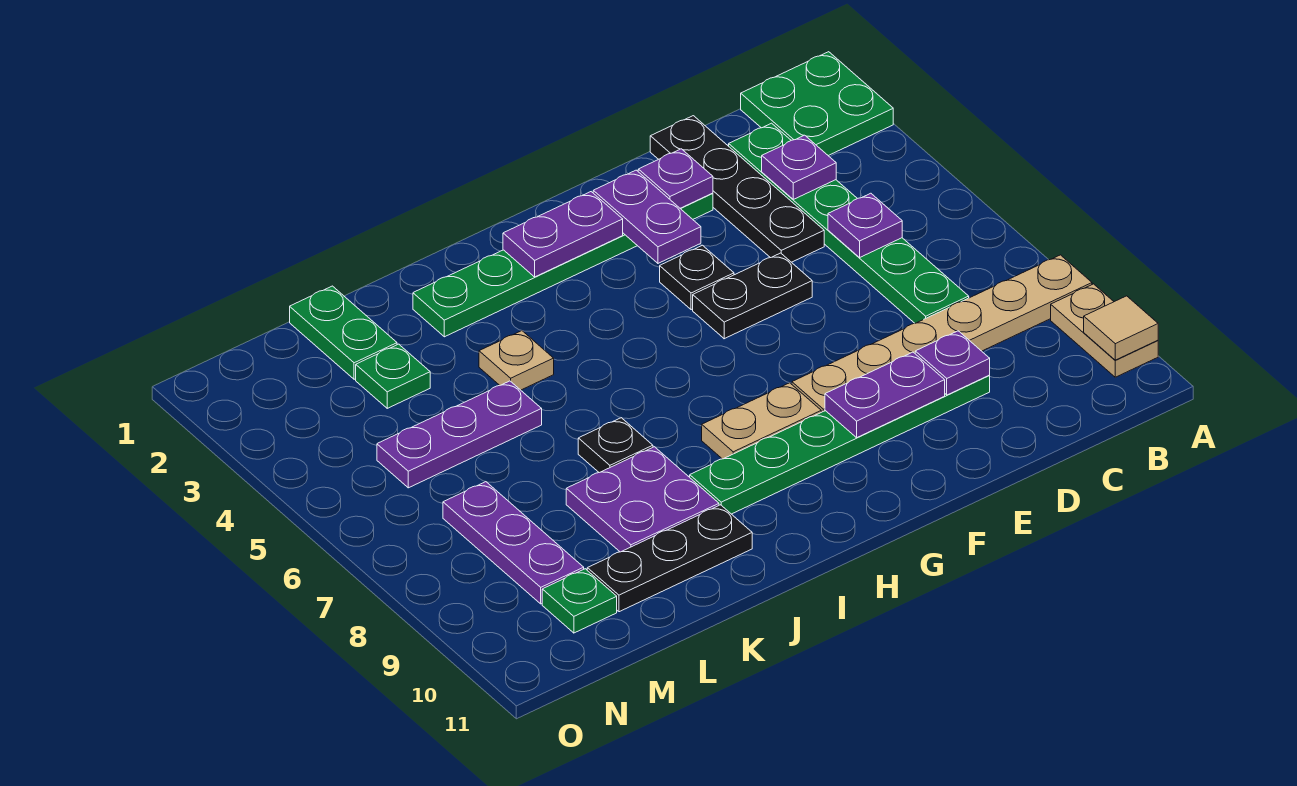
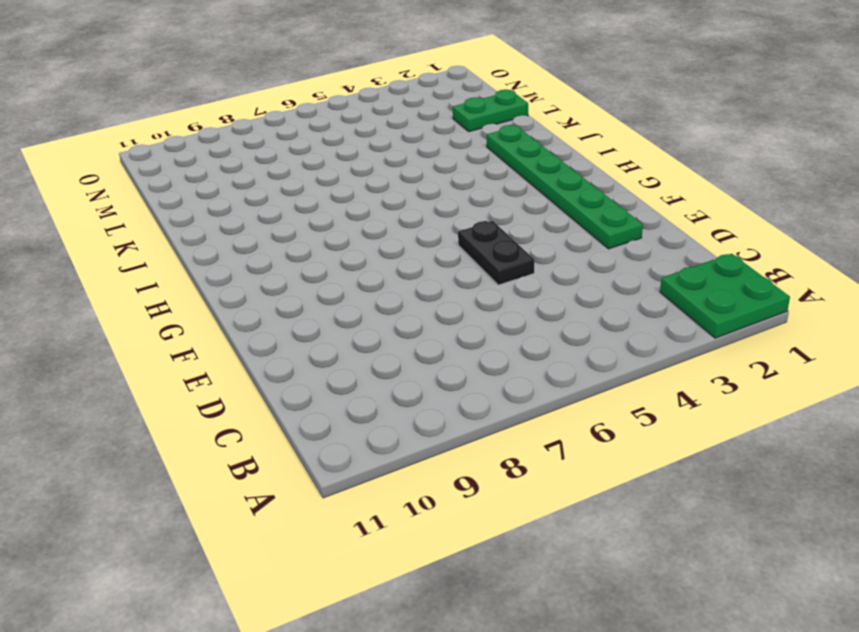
none -> tan 1x6 plate [792,255,1092,412]
none -> tan 1x2 plate [1051,284,1158,377]
none -> green 1x6 plate [729,123,969,323]

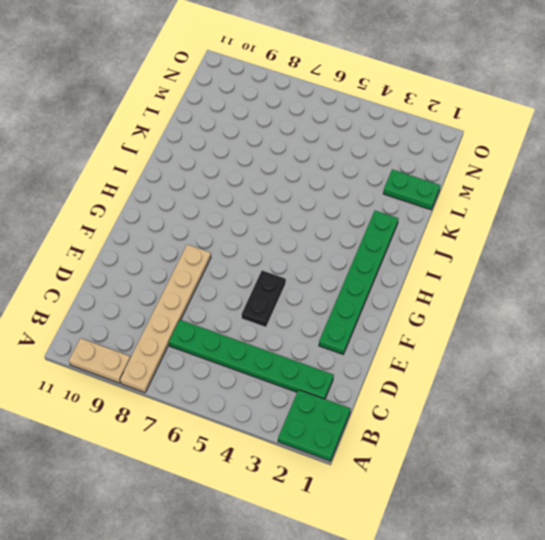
none -> black 1x4 plate [650,116,824,262]
none -> green 1x6 plate [690,376,990,514]
none -> black 1x1 plate [660,245,734,310]

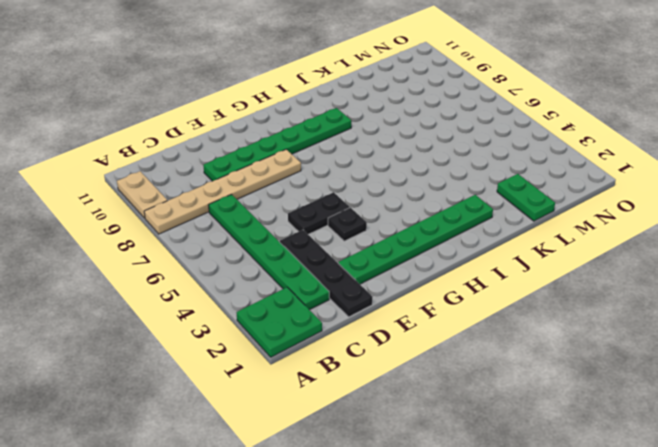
none -> tan 1x2 plate [702,383,821,459]
none -> tan 1x1 plate [479,331,554,390]
none -> black 1x1 plate [578,418,653,473]

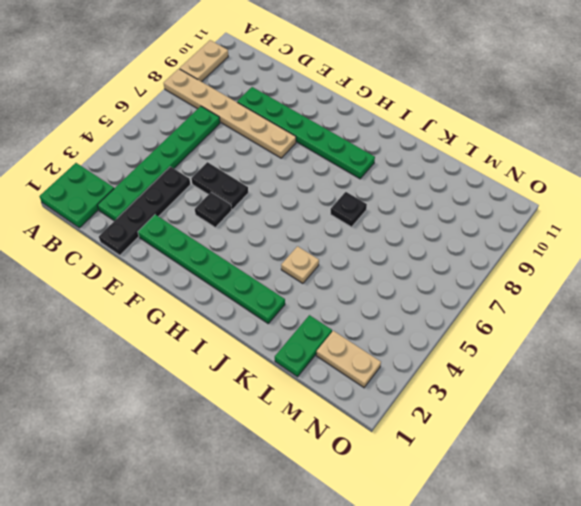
tan 1x2 plate [316,331,381,387] -> tan 1x2 plate moved to [702,383,821,459]
none -> purple 2x2 plate [566,447,719,552]
none -> black 1x3 plate [587,505,752,612]
none -> purple 1x3 plate [377,381,542,488]

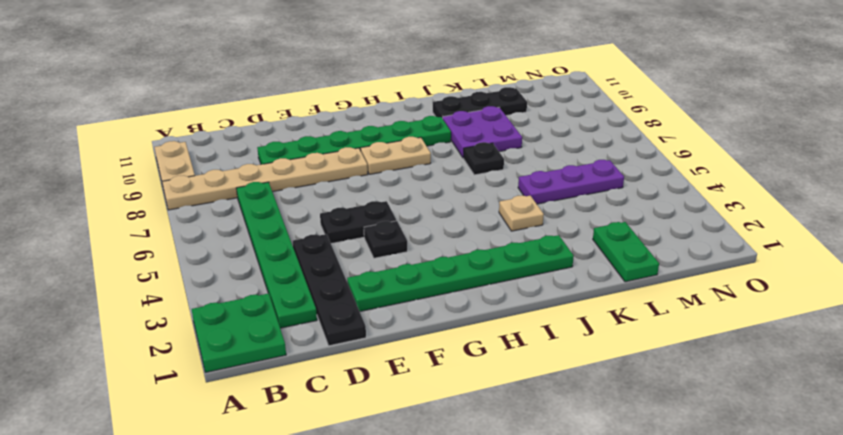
none -> green 1x1 plate [356,344,430,408]
none -> purple 1x3 plate [443,482,584,604]
none -> green 1x1 plate [542,569,617,633]

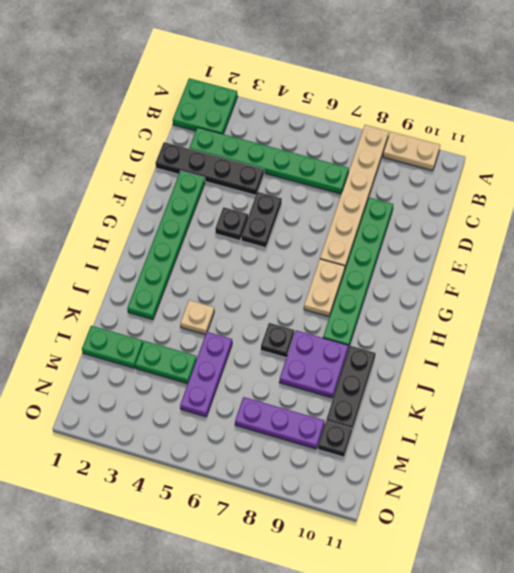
green 1x2 plate [135,341,197,384] -> green 1x1 plate [356,344,430,408]
black 1x1 plate [318,421,352,457] -> green 1x1 plate [542,569,617,633]
none -> tan 1x1 tile [1084,296,1158,360]
none -> purple 1x1 plate [762,135,836,199]
none -> purple 1x1 plate [828,193,902,257]

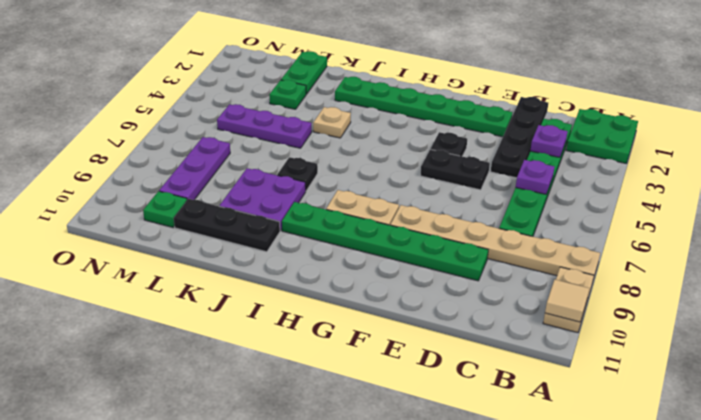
none -> purple 1x1 plate [915,331,990,395]
none -> purple 1x1 plate [638,149,713,208]
none -> purple 1x2 plate [825,352,945,438]

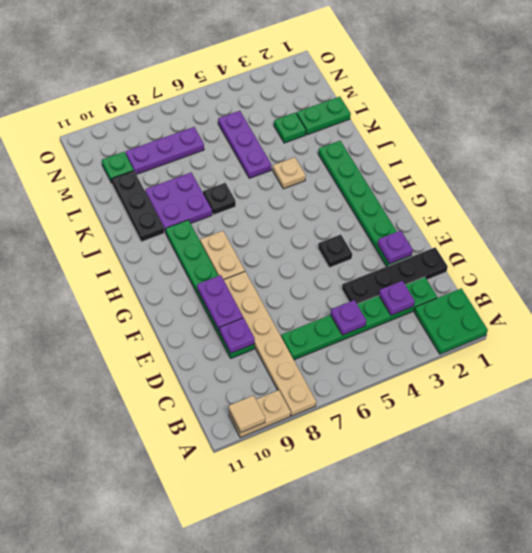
none -> black 1x2 plate [693,253,812,339]
none -> purple 1x2 plate [593,170,701,263]
none -> purple 1x2 plate [503,192,623,277]

